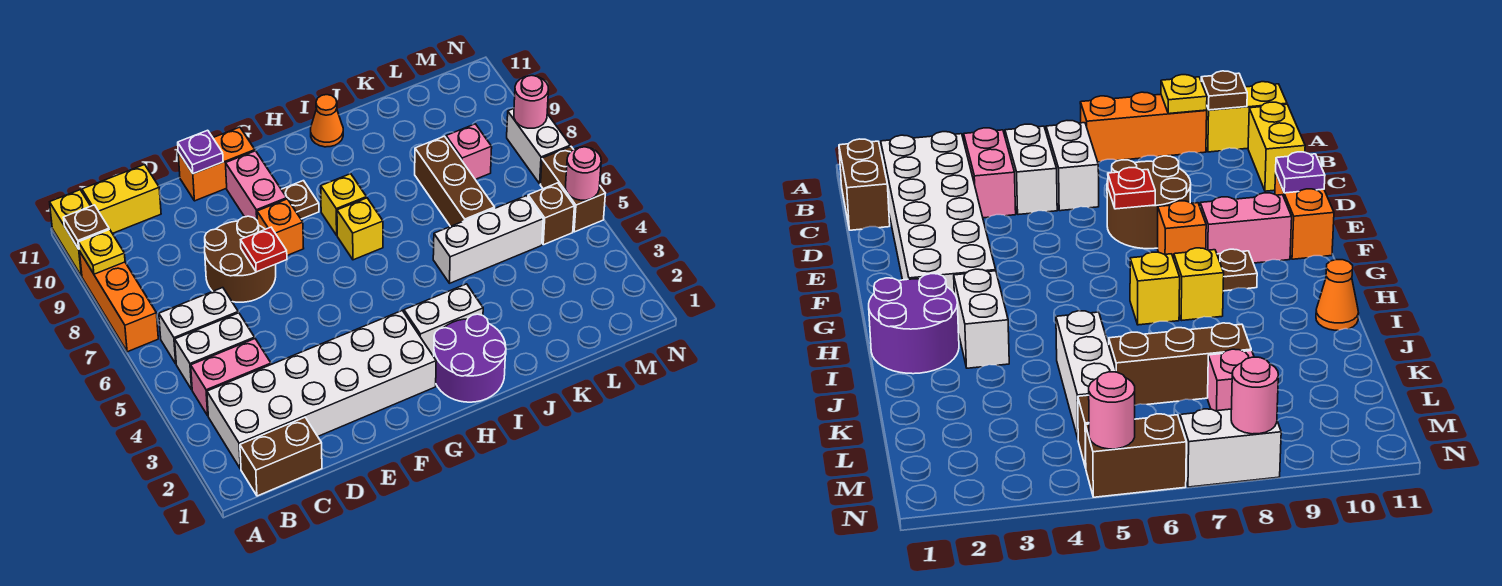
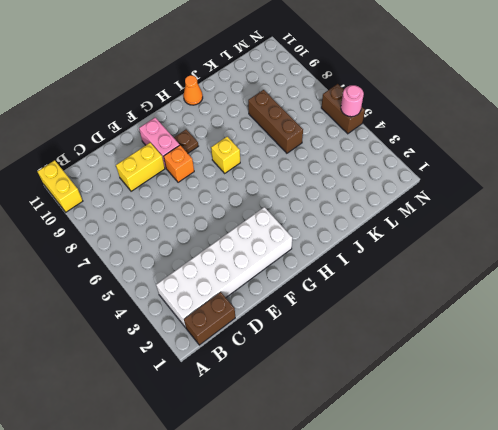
yellow 1x2 brick [116,143,165,191] -> yellow 1x2 brick moved to [82,165,161,234]
none -> orange 1x3 brick [80,253,158,352]
none -> pink 1x2 brick [191,339,271,416]
none -> white 1x2 brick [175,313,255,390]
none -> white 1x2 brick [159,288,238,364]

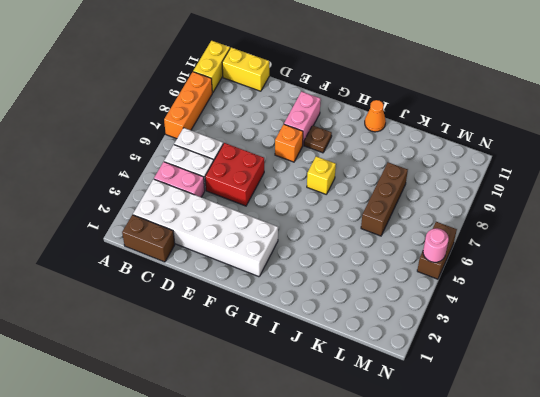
red 2x2 brick [205,143,264,206] -> none
none -> brown 2x2 round brick [205,216,276,302]
none -> orange 1x2 brick [178,127,255,201]
none -> purple 2x2 round brick [434,314,506,402]
none -> white 1x2 brick [404,284,483,355]

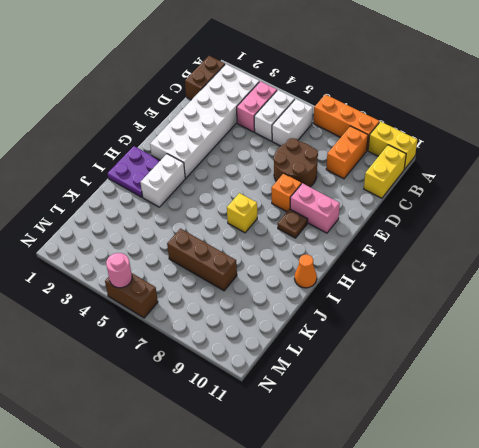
orange 1x2 brick [326,126,368,179] -> orange 1x2 brick moved to [178,127,255,201]
purple 2x2 plate [108,146,160,197] -> purple 2x2 round brick [434,314,506,402]
none -> yellow 1x1 brick [321,174,366,235]
none -> white 1x3 brick [433,196,543,283]
none -> pink 1x1 brick [446,124,492,179]
none -> brown 1x1 brick [528,183,574,245]

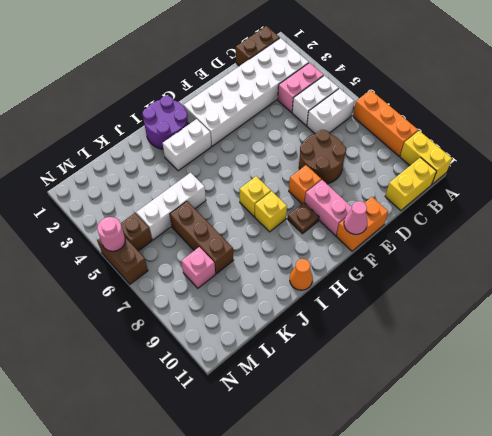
pink 1x1 cone [344,201,367,234] -> none
none -> white 1x2 brick [507,109,570,184]
none -> yellow 1x1 plate [79,230,125,274]
none -> brown 1x1 plate [64,205,109,249]
none -> red 1x1 plate [241,227,287,272]

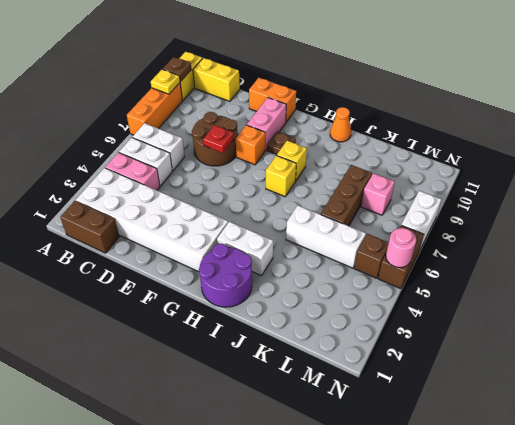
none -> purple 1x1 plate [178,130,223,174]
none -> pink 1x1 round brick [514,76,548,128]

